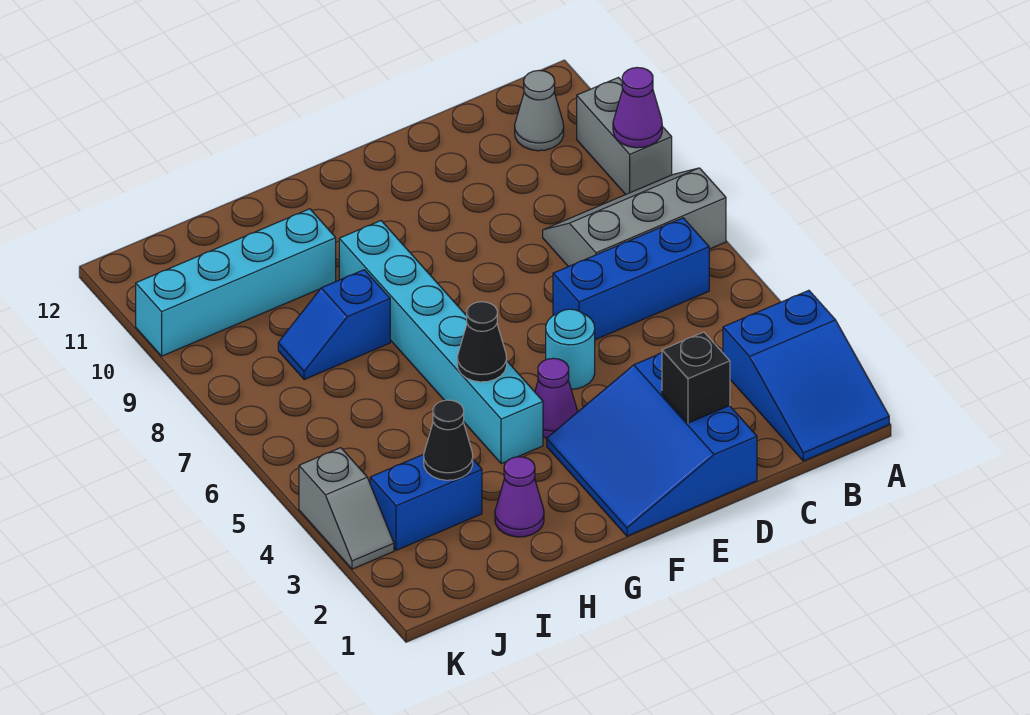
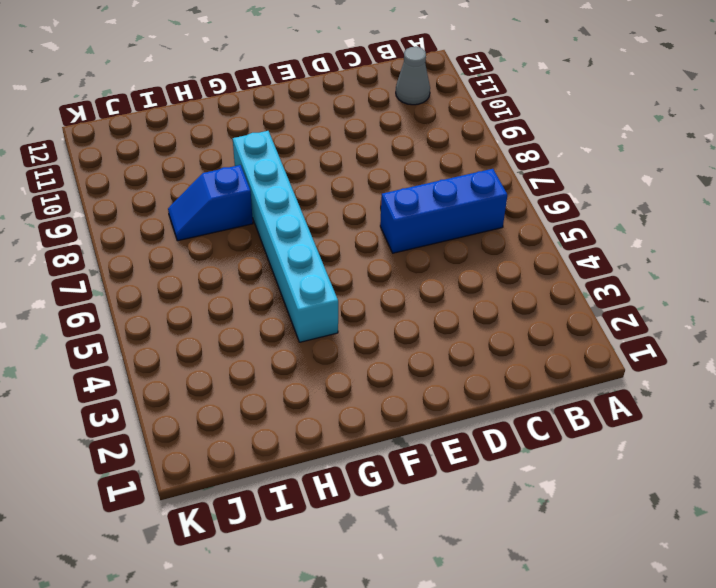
none -> blue 2x3 slope [723,290,889,461]
none -> grey 2x3 slope [543,168,726,267]
none -> grey 1x2 brick [577,78,672,194]

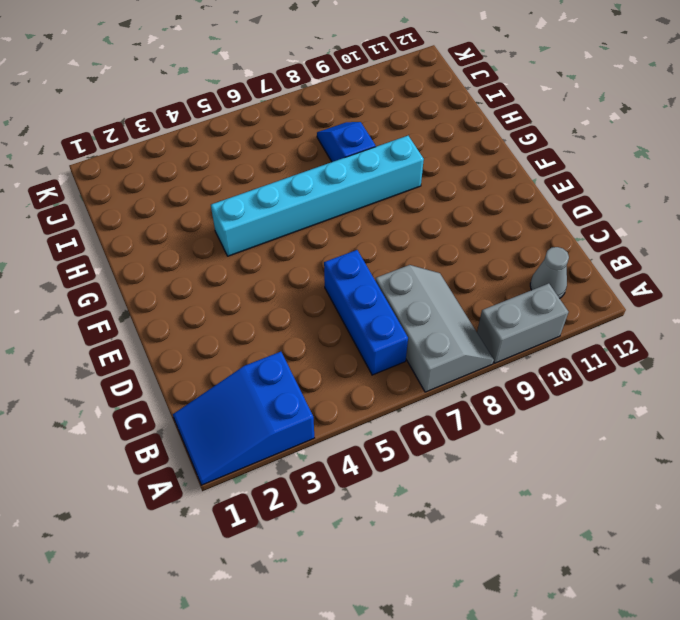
none -> blue 3x3 slope [547,353,757,536]
none -> cyan 1x1 round brick [546,309,595,389]
none -> purple 1x1 cone [535,358,577,438]

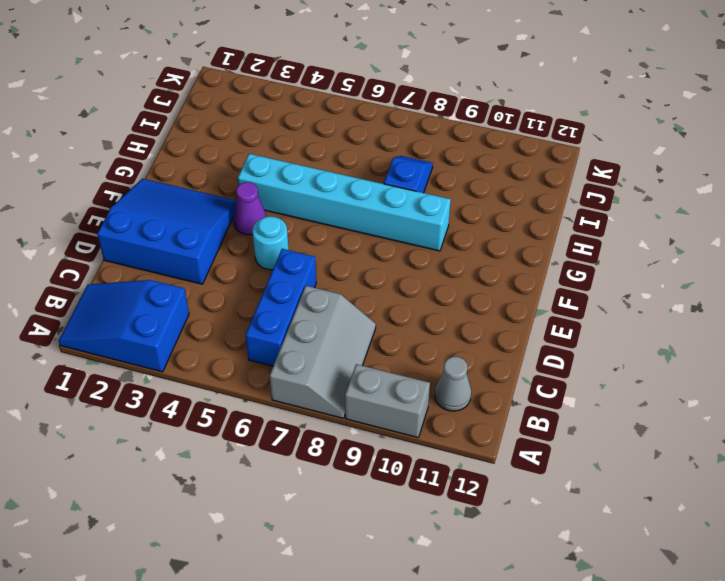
none -> purple 1x1 cone [495,457,544,537]
none -> cyan 1x4 brick [136,209,336,356]
none -> blue 1x2 brick [370,454,482,550]

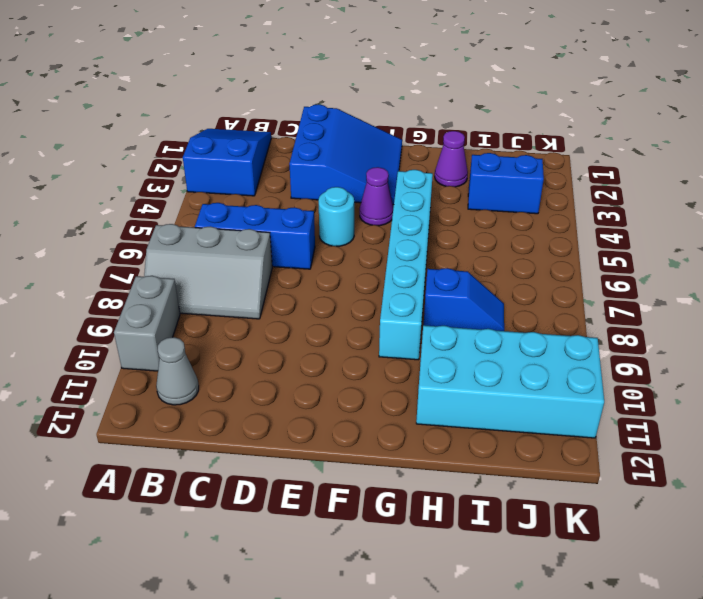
cyan 2x4 brick [416,325,604,438] -> cyan 1x4 brick [136,209,336,356]
none -> grey 1x2 slope [299,448,394,569]
none -> purple 1x1 cone [613,68,662,148]
none -> black 1x1 brick [662,332,730,423]

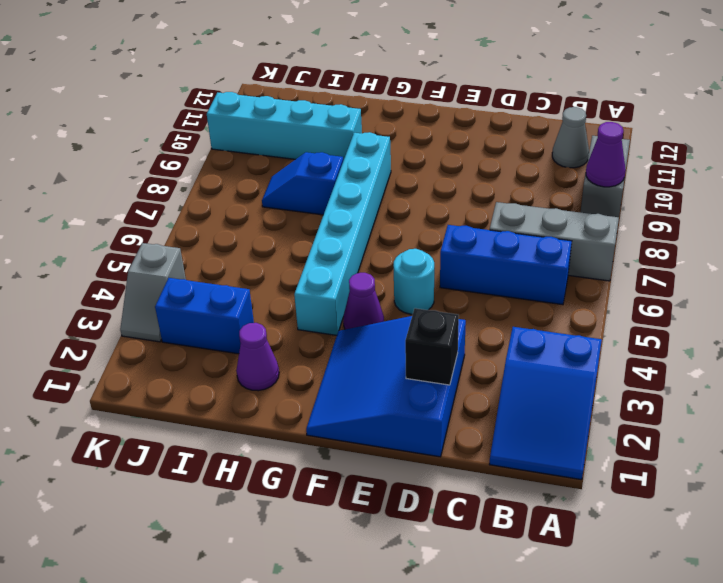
none -> black 1x1 cone [457,302,507,382]
none -> black 1x1 cone [424,400,473,480]

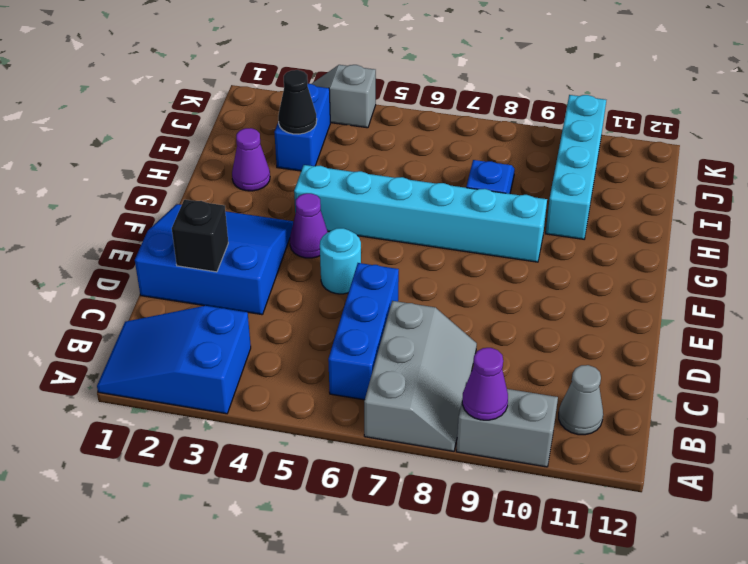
none -> black 1x1 cone [457,302,507,382]

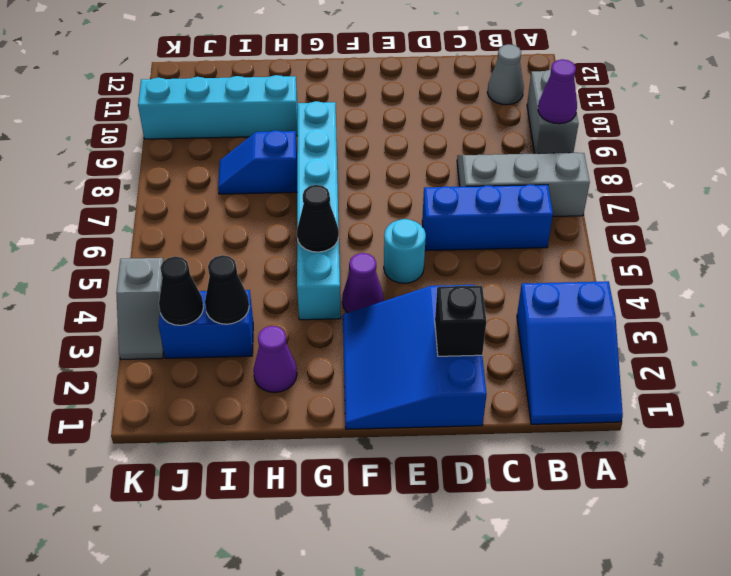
black 1x1 cone [159,256,204,325] -> none

